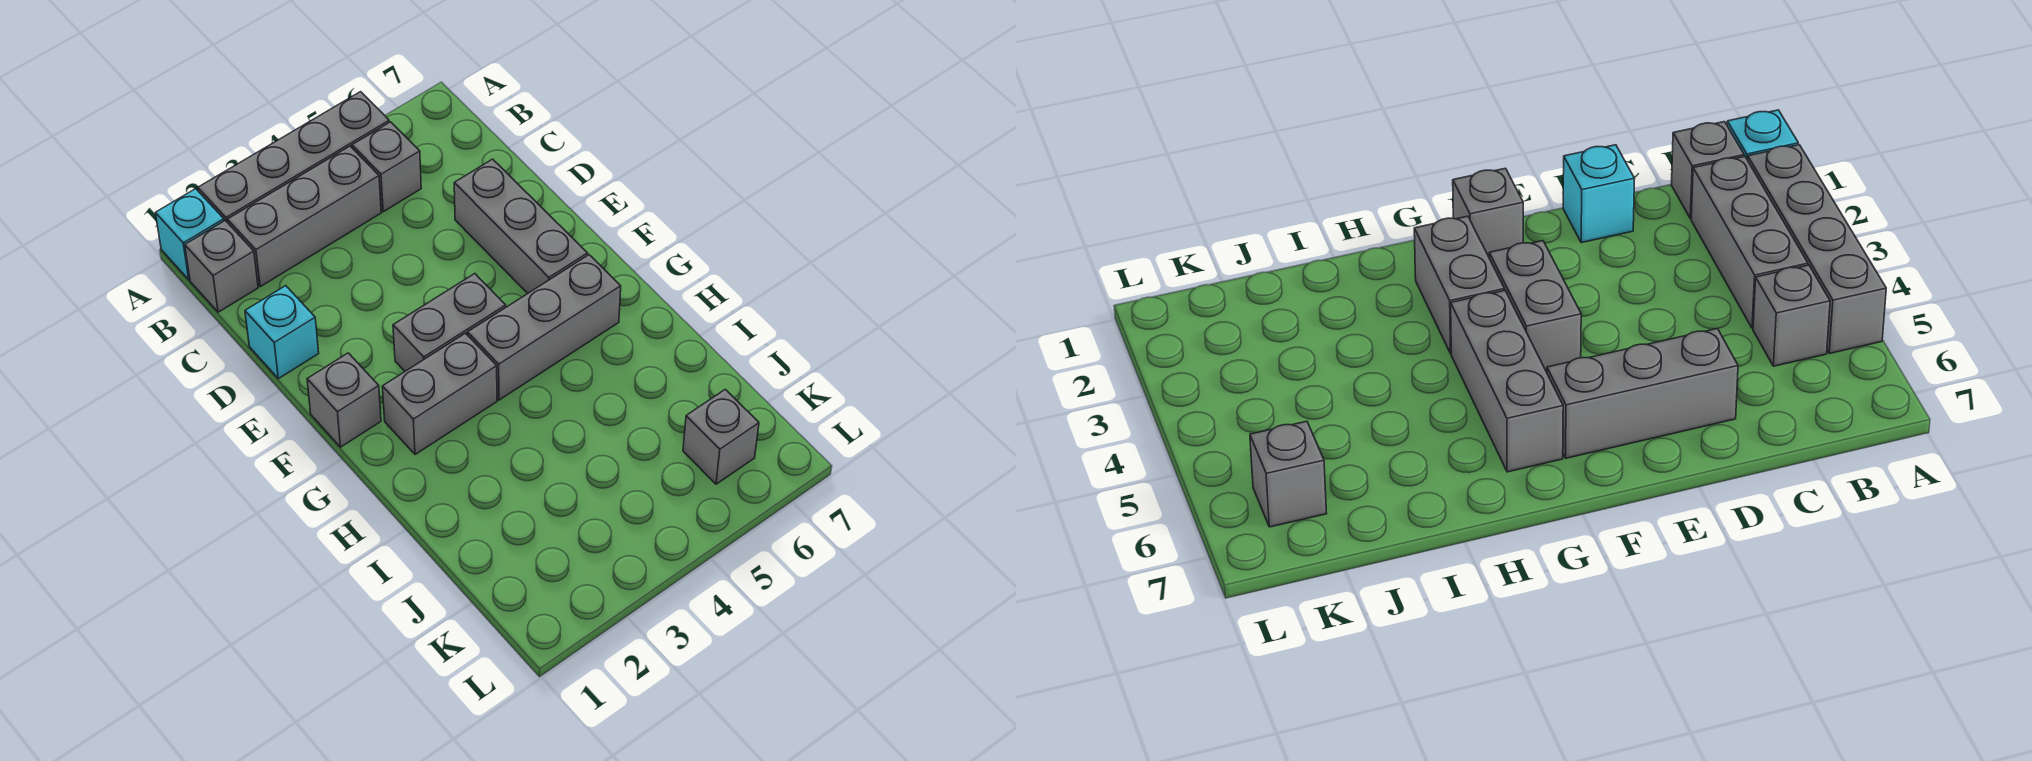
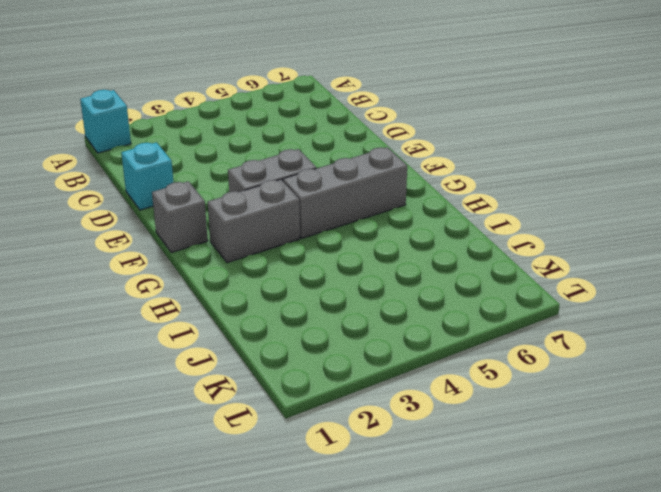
none -> grey 1x4 brick [198,92,389,223]
none -> grey 1x1 brick [185,221,258,312]
none -> grey 1x3 brick [227,146,381,287]

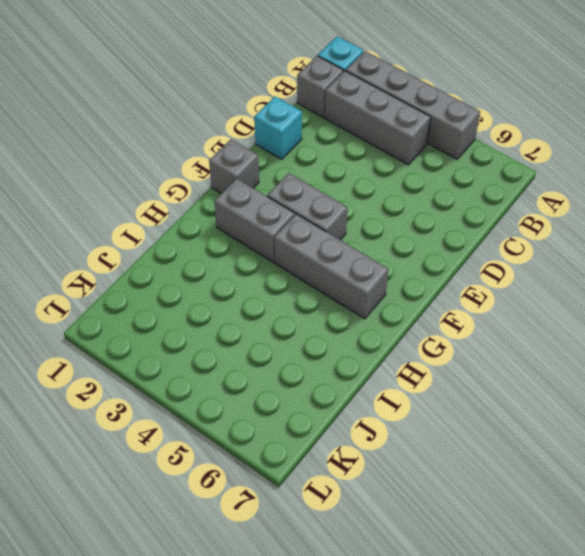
none -> grey 1x1 brick [352,122,421,212]
none -> grey 1x3 brick [454,159,588,293]
none -> grey 1x1 brick [683,389,759,484]

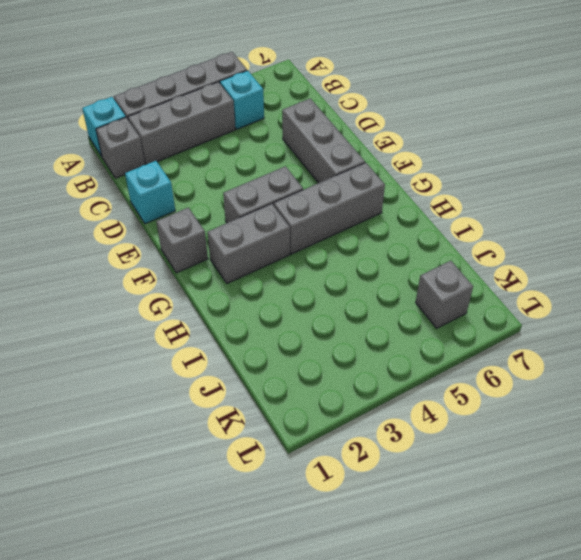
cyan 1x1 brick [220,70,264,129] -> grey 1x1 brick [352,122,421,212]

